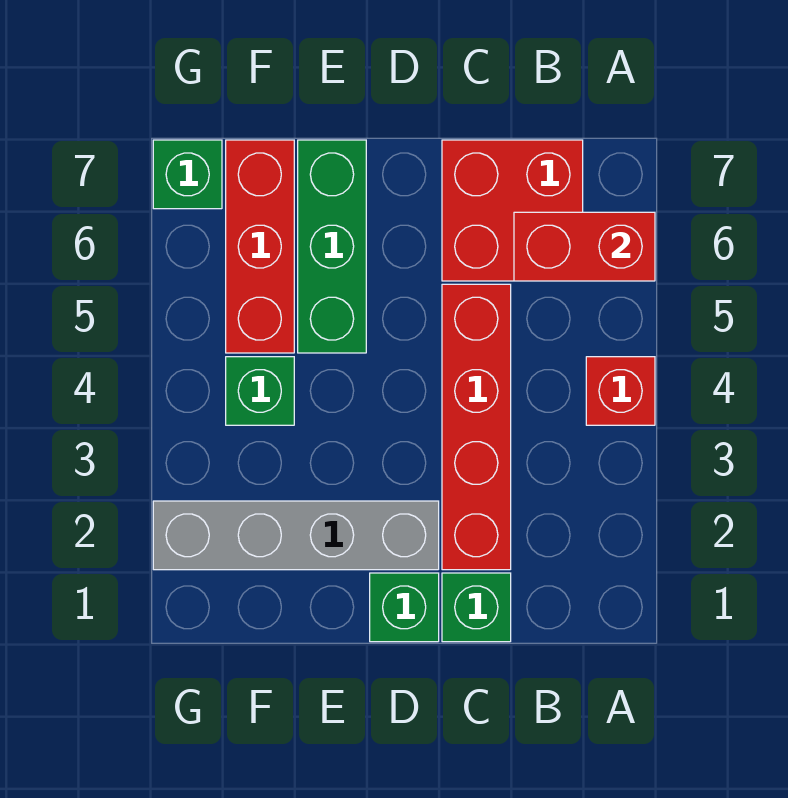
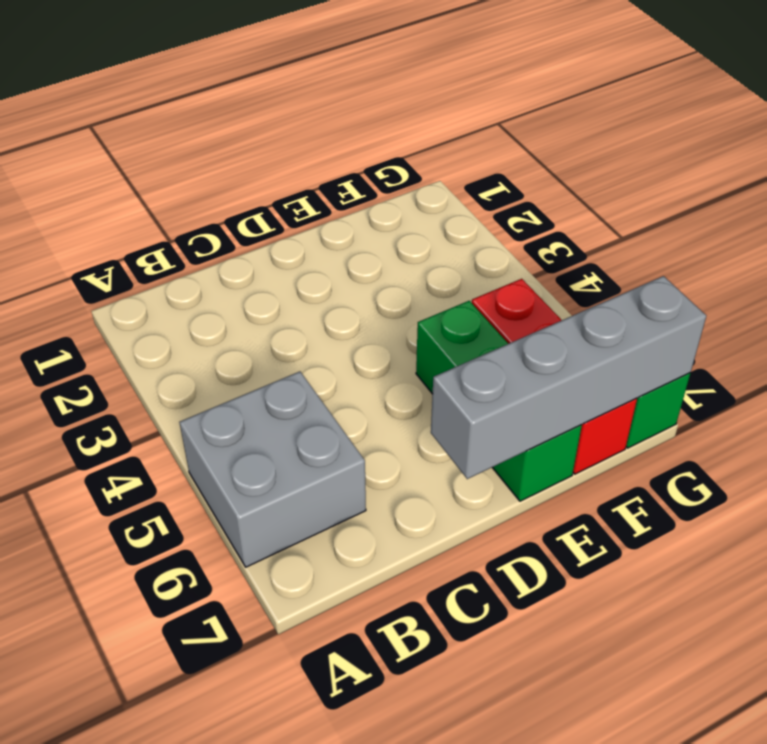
grey 2x2 brick [179,372,366,567] -> red 2x2 brick [442,140,583,281]
grey 1x4 brick [431,276,706,479] -> grey 1x4 brick moved to [153,501,439,570]
none -> red 1x1 brick [586,357,655,425]
none -> green 1x1 brick [442,573,511,642]

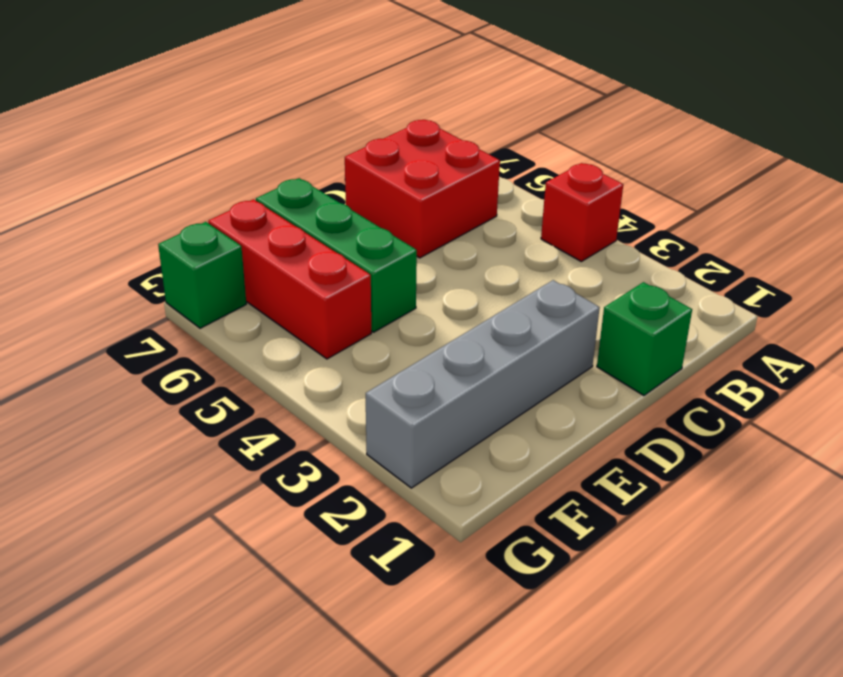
none -> red 1x4 brick [442,284,511,570]
none -> green 1x1 brick [370,573,439,642]

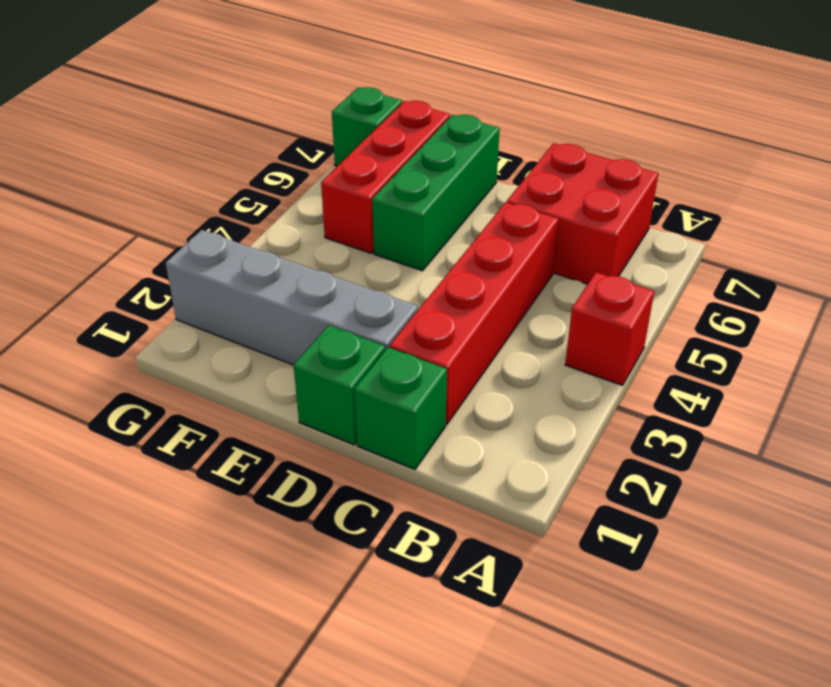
none -> green 1x1 brick [226,357,294,425]
none -> red 1x2 brick [514,212,655,281]

